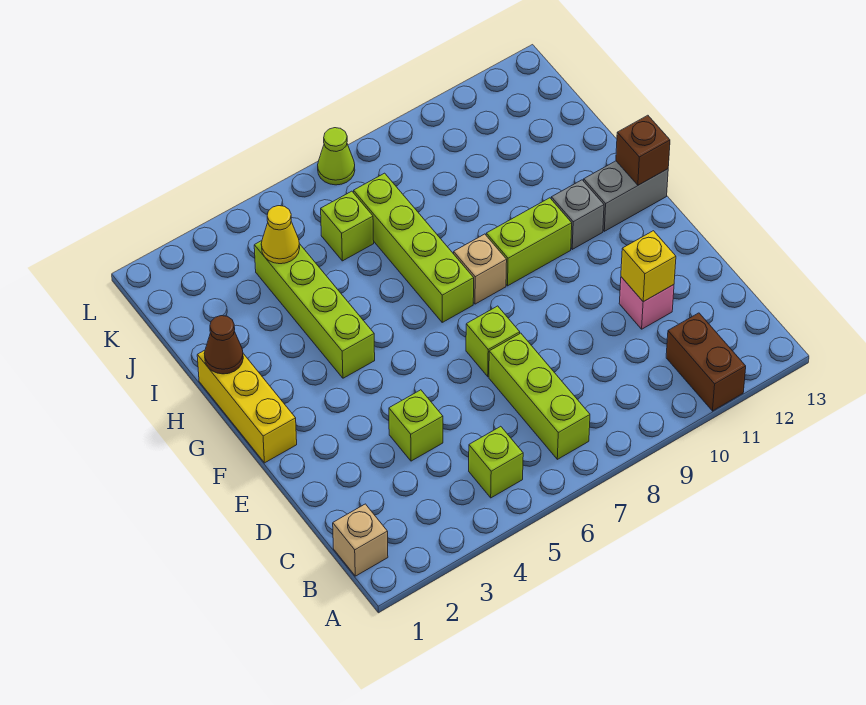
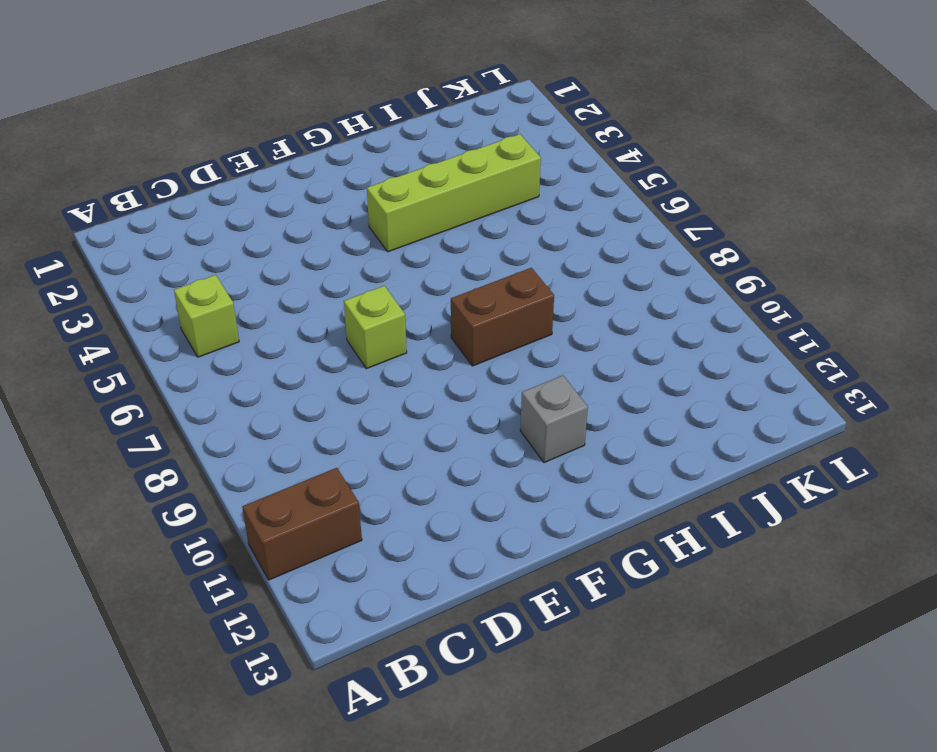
brown 1x2 brick [451,268,554,366] -> tan 1x1 brick [454,234,507,304]
none -> tan 1x1 brick [333,504,388,576]
none -> lime 1x3 brick [489,333,590,459]
none -> lime 1x1 brick [389,390,443,461]

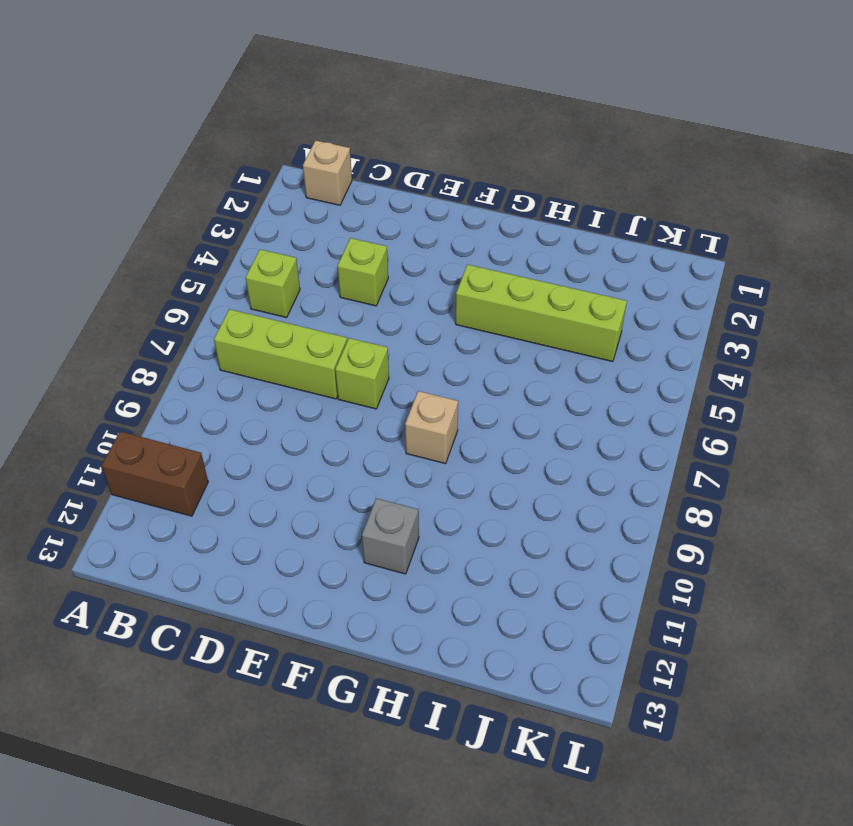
none -> pink 1x1 brick [619,277,674,329]
none -> yellow 1x3 brick [197,350,297,463]
none -> lime 1x4 brick [354,173,474,322]

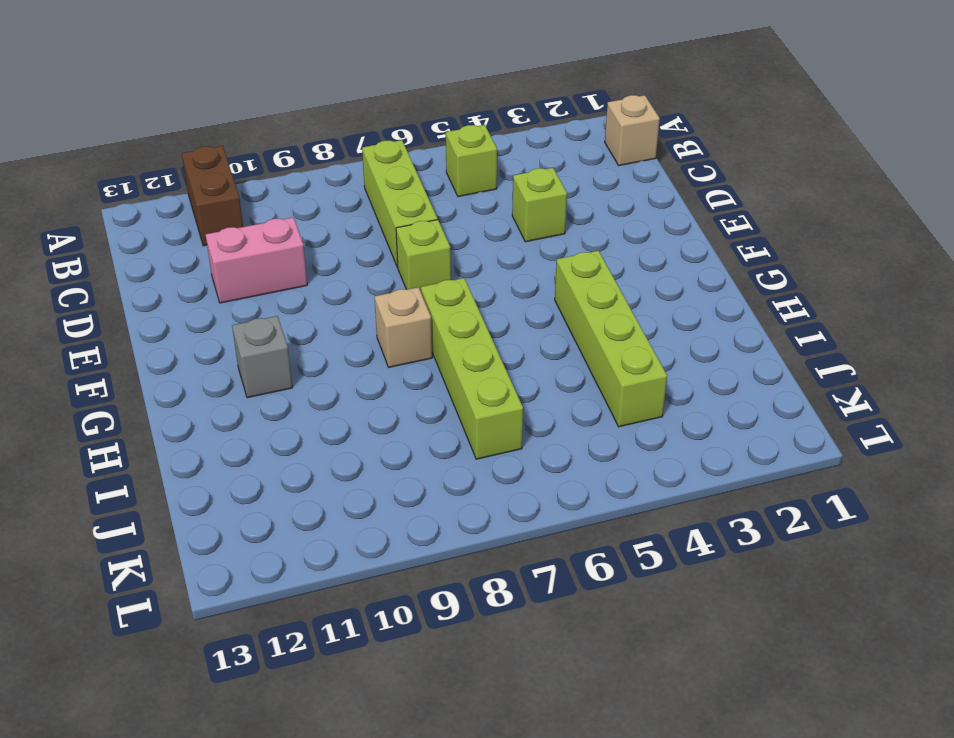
pink 1x2 brick [205,217,307,303] -> pink 1x1 brick [619,277,674,329]
none -> yellow 1x3 brick [197,350,297,463]
none -> lime 1x2 brick [486,198,572,286]
none -> grey 1x2 brick [584,161,668,231]

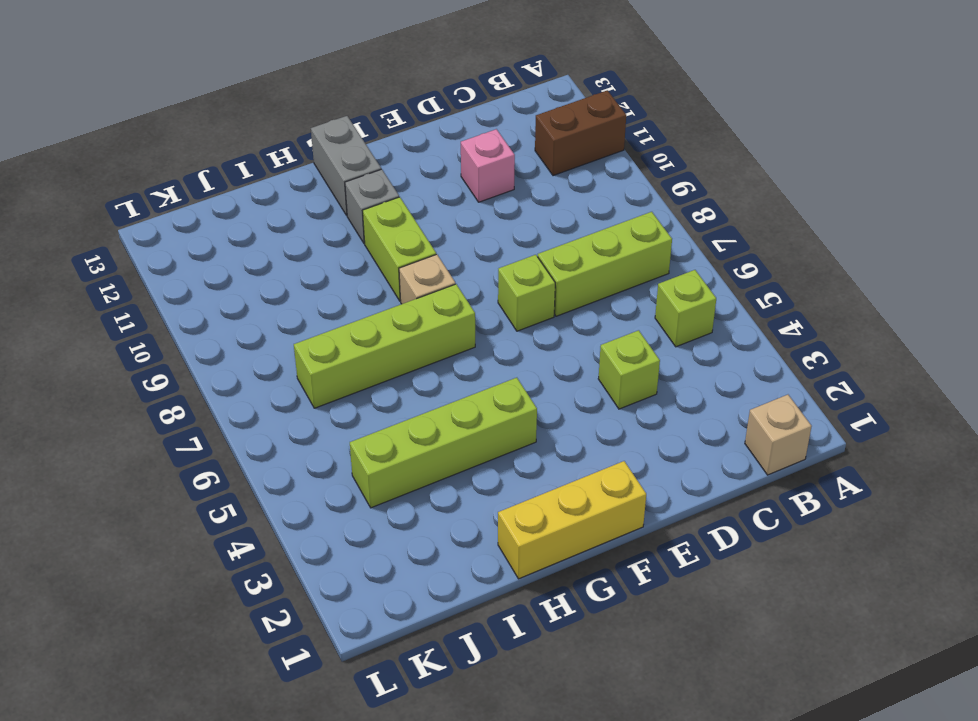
none -> lime 1x1 brick [321,191,374,261]
none -> lime 1x1 cone [318,128,355,185]
none -> yellow 1x1 brick [621,231,676,302]

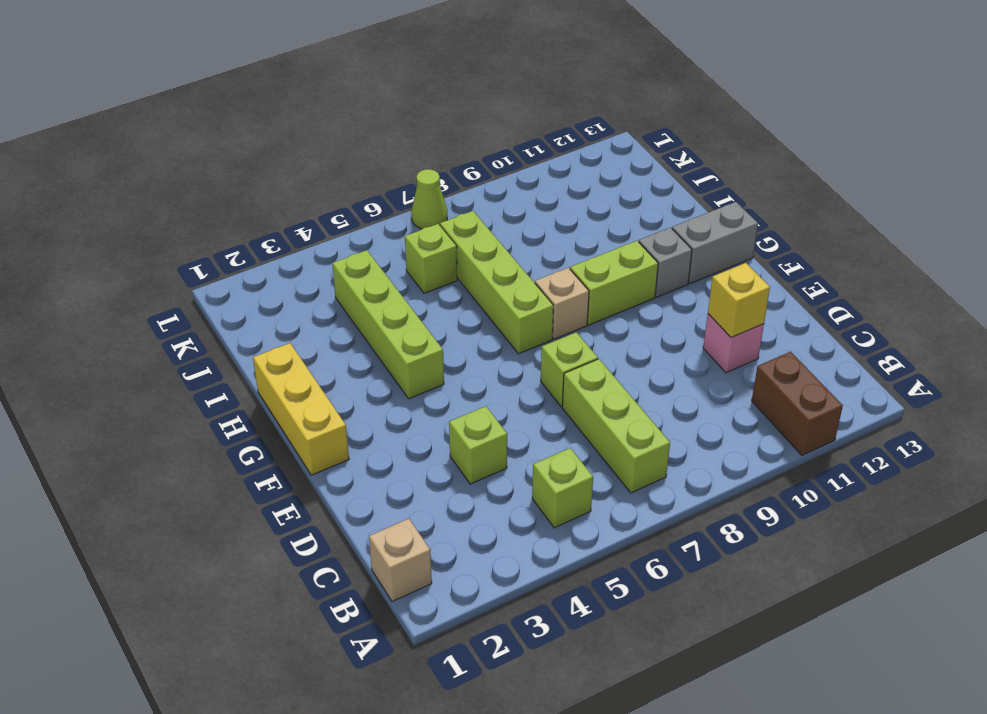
none -> brown 1x1 brick [616,115,670,185]
none -> brown 1x1 cone [204,316,243,374]
none -> yellow 1x1 cone [261,206,300,264]

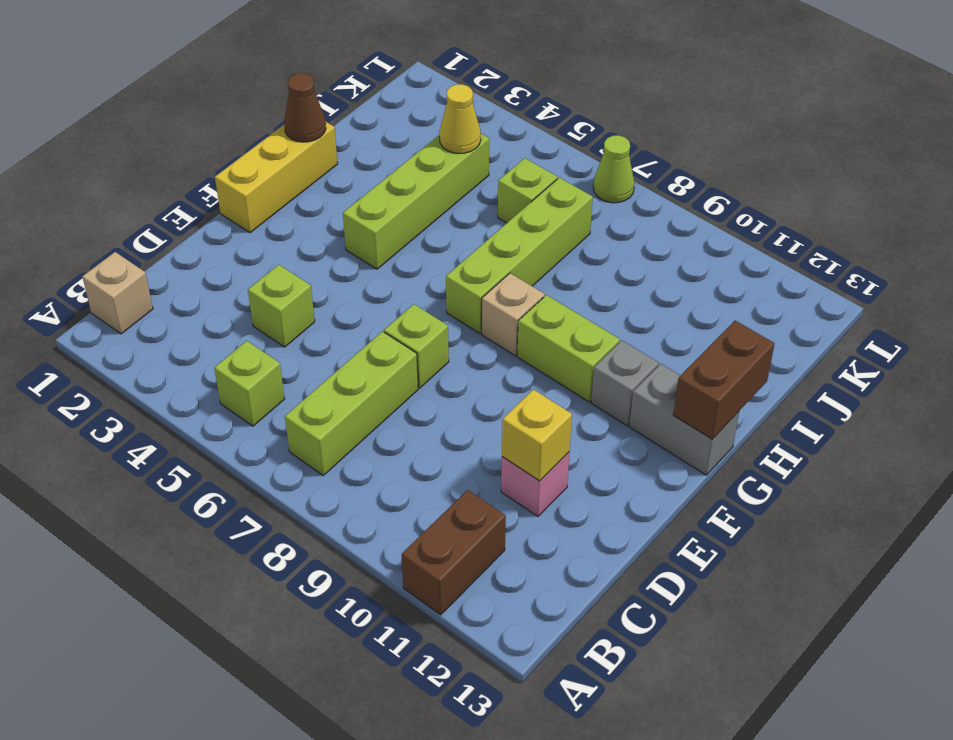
brown 1x2 brick [673,321,775,439] -> brown 1x1 brick [616,115,670,185]

